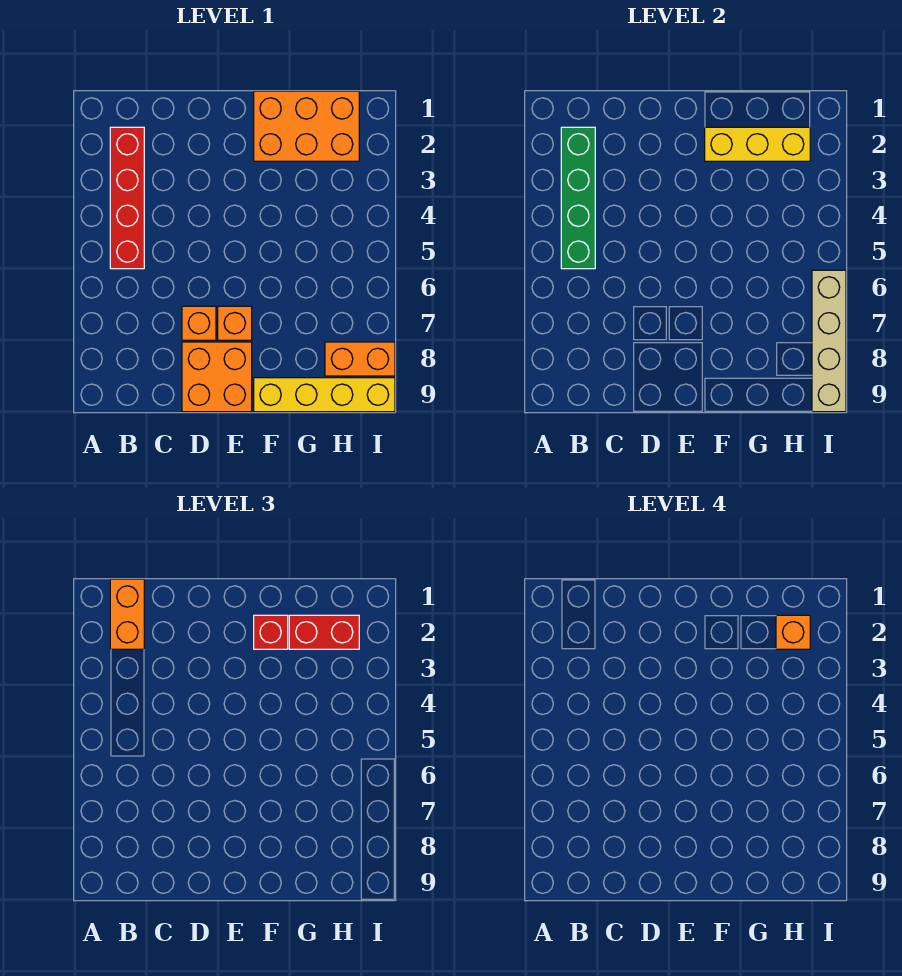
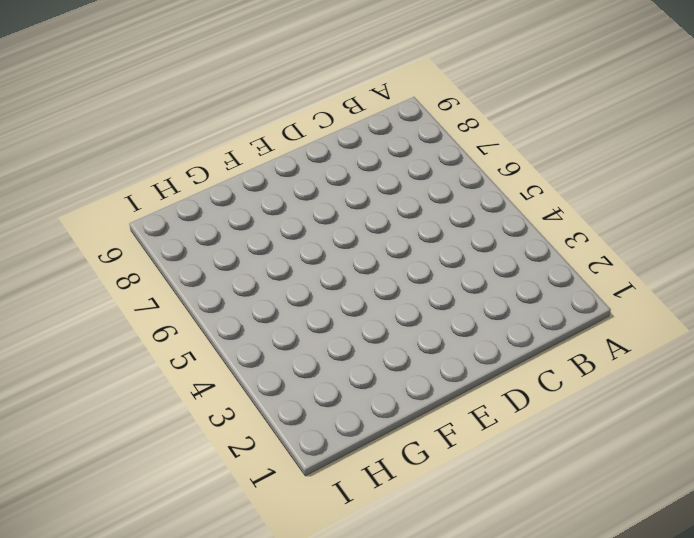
none -> red 1x4 brick [110,127,144,269]
none -> orange 1x1 brick [182,306,216,340]
none -> orange 2x2 brick [182,342,252,412]

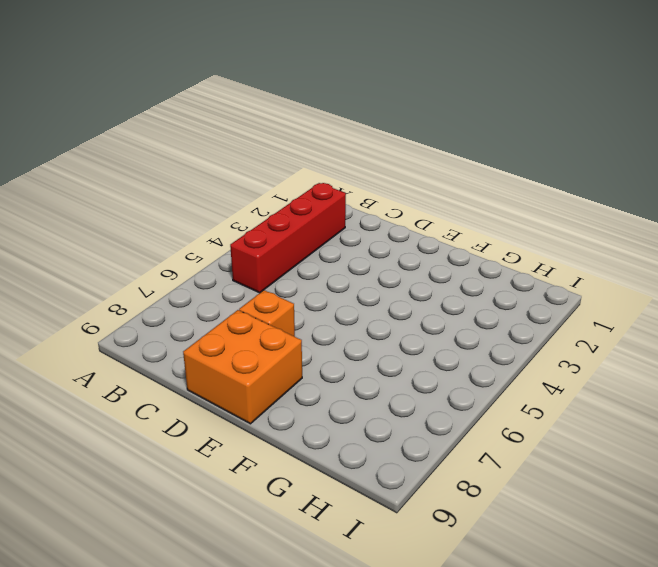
none -> orange 1x1 brick [218,306,252,340]
none -> orange 2x3 brick [254,91,359,161]
none -> yellow 1x4 brick [254,378,395,412]

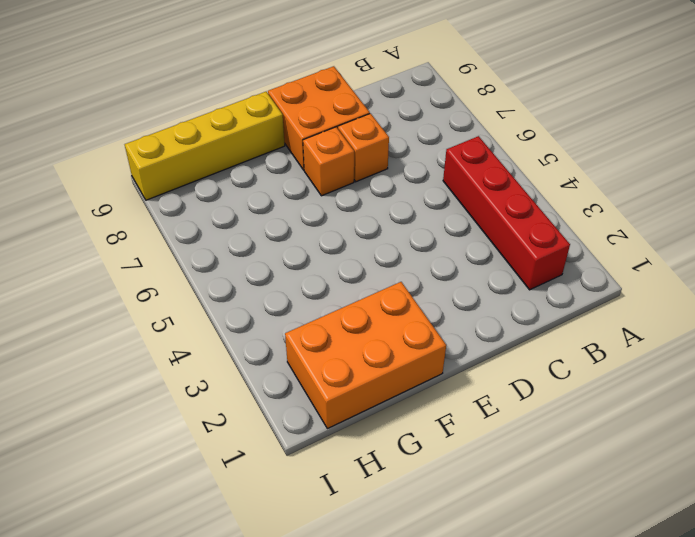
none -> orange 1x2 brick [325,342,395,376]
none -> green 1x4 brick [561,127,595,269]
none -> yellow 1x3 brick [705,127,810,161]

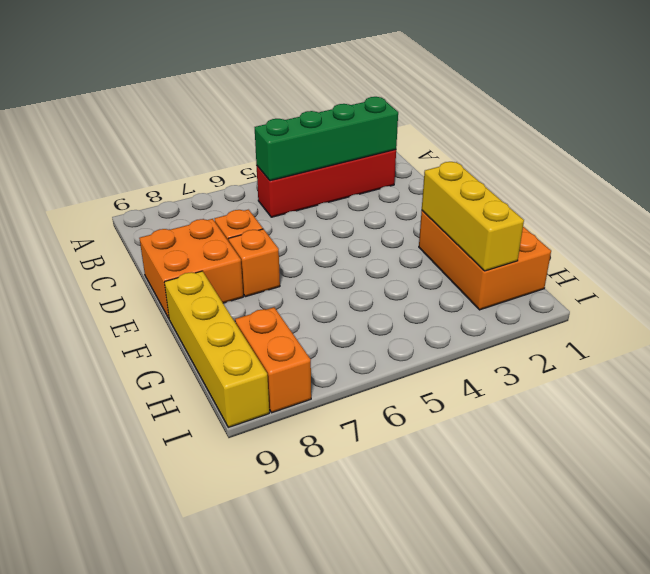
none -> tan 1x4 brick [812,270,846,412]
none -> orange 1x2 brick [110,579,144,649]
none -> red 1x1 brick [254,615,288,649]

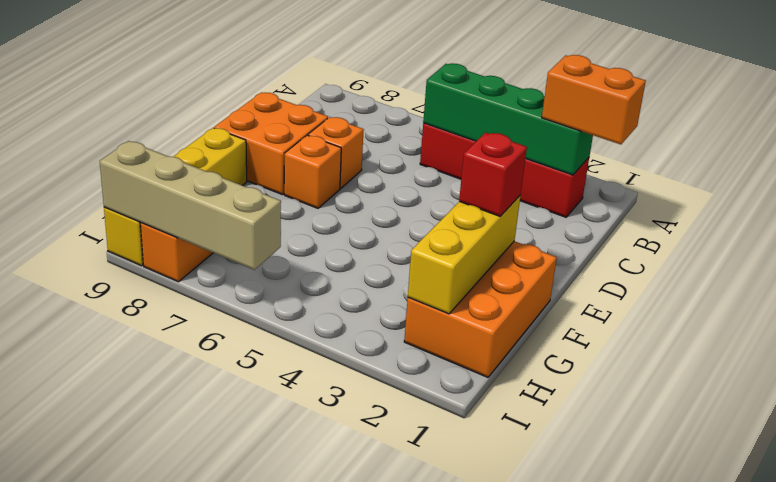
none -> red 1x2 brick [289,615,359,649]
none -> orange 1x1 brick [776,615,810,649]

